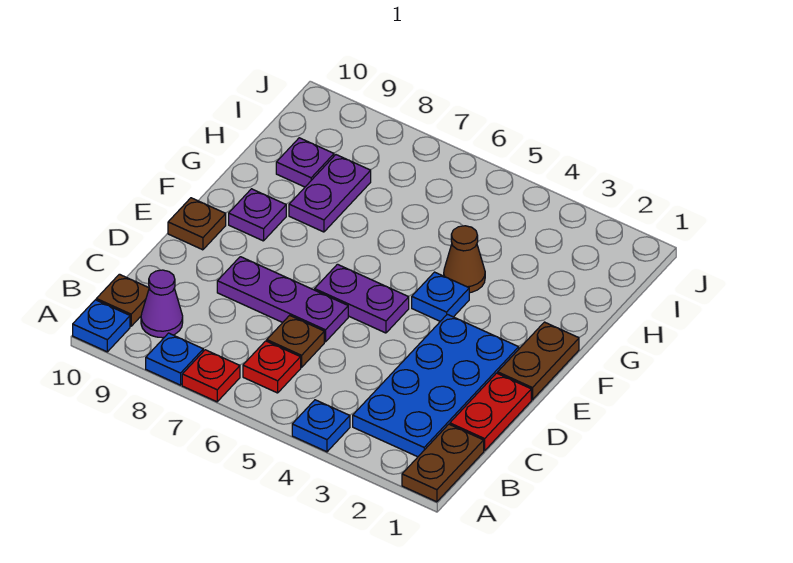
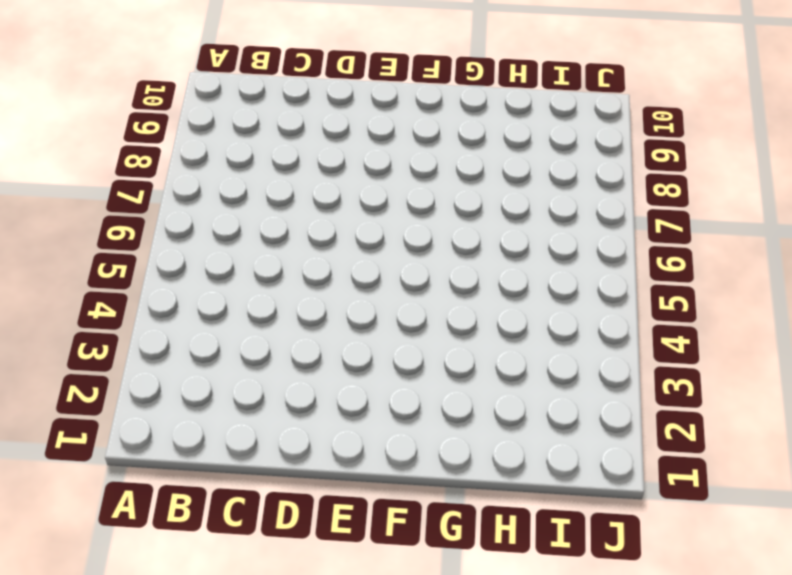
none -> brown 1x2 plate [402,424,484,502]
none -> blue 1x1 plate [292,400,350,452]
none -> red 1x1 plate [182,350,240,402]

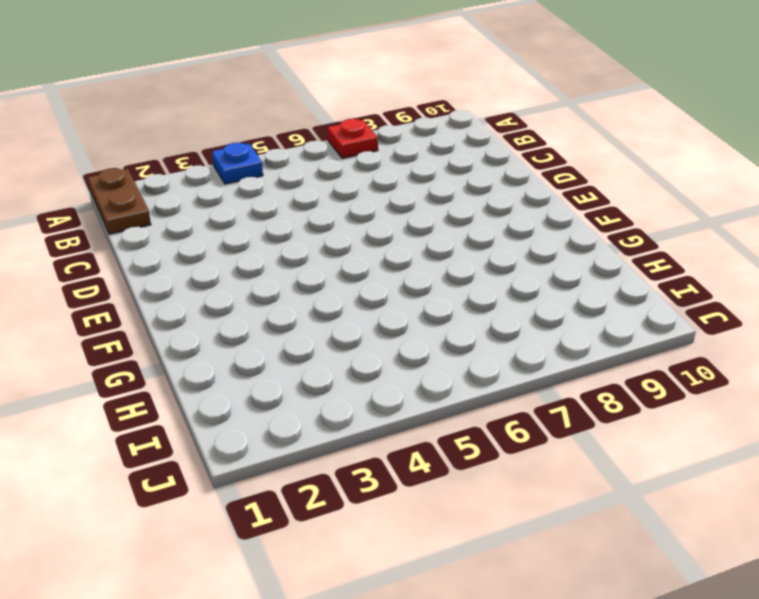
none -> blue 1x1 plate [146,333,203,385]
none -> blue 1x1 plate [73,300,130,352]
none -> blue 2x4 plate [353,314,519,457]

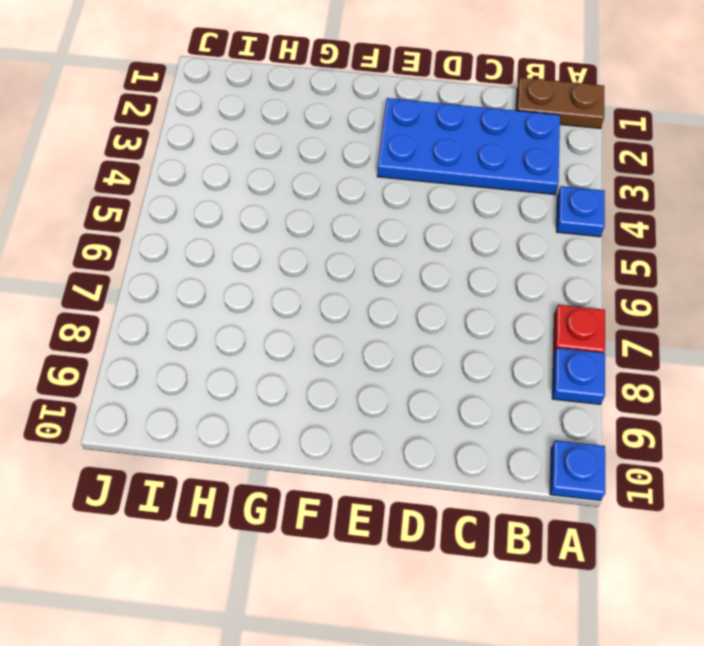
none -> red 1x1 plate [243,341,301,393]
none -> purple 1x1 cone [141,270,183,338]
none -> brown 1x1 plate [96,274,149,326]

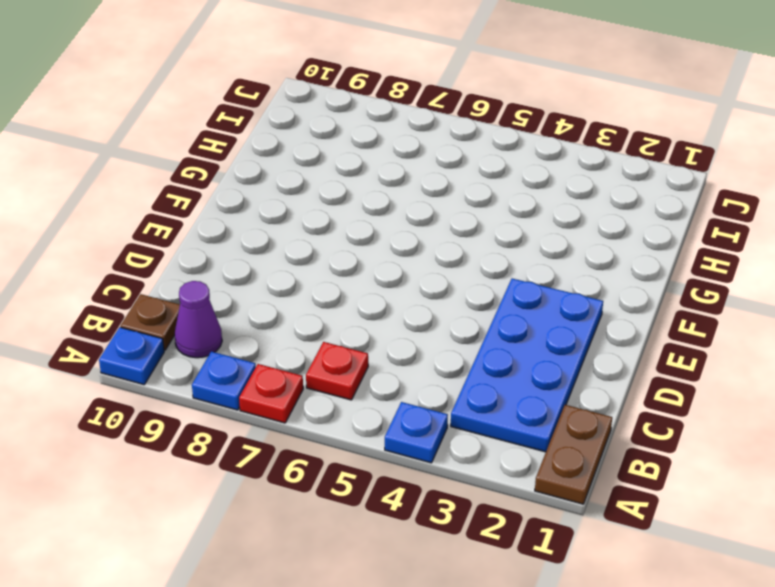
none -> red 1x2 plate [450,373,531,451]
none -> brown 1x1 plate [267,315,324,367]
none -> purple 1x3 plate [217,257,348,342]

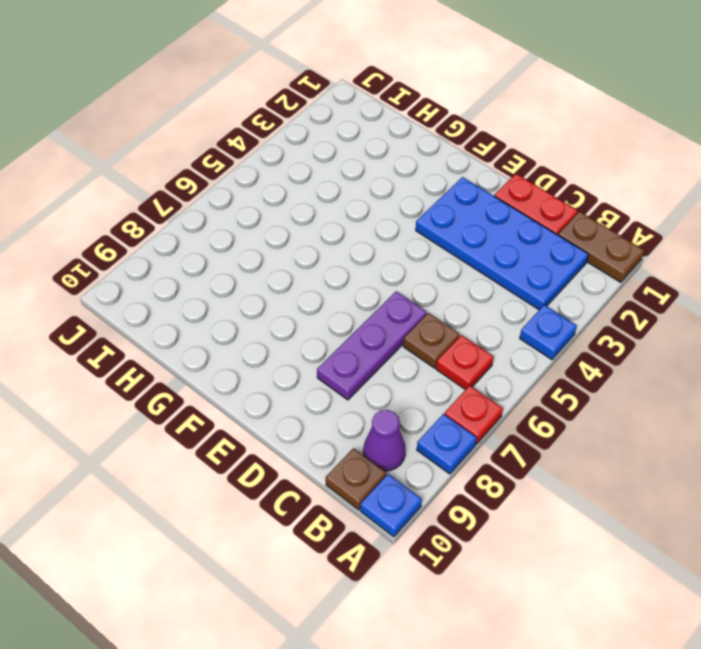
none -> brown 1x2 plate [498,322,579,400]
none -> purple 1x2 plate [315,264,409,333]
none -> brown 1x1 plate [168,198,226,250]

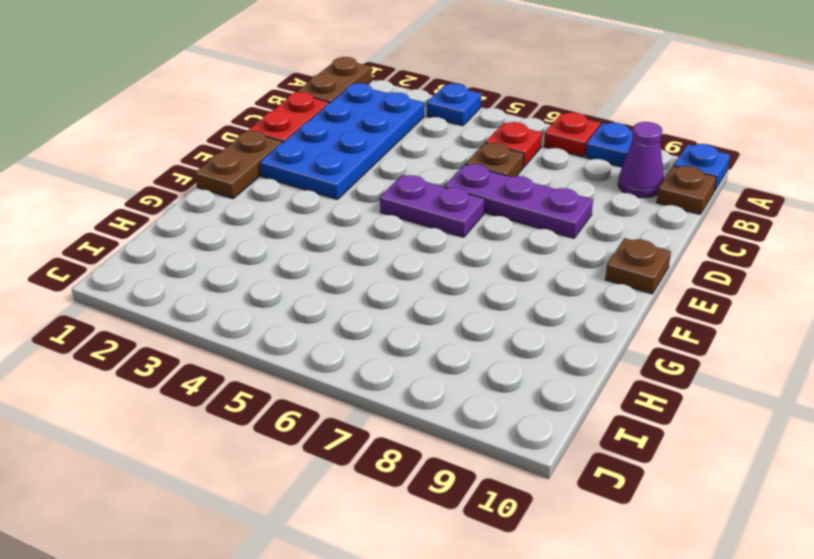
none -> blue 1x1 plate [412,272,469,321]
none -> purple 1x1 plate [229,189,286,241]
none -> brown 1x1 cone [444,226,485,293]

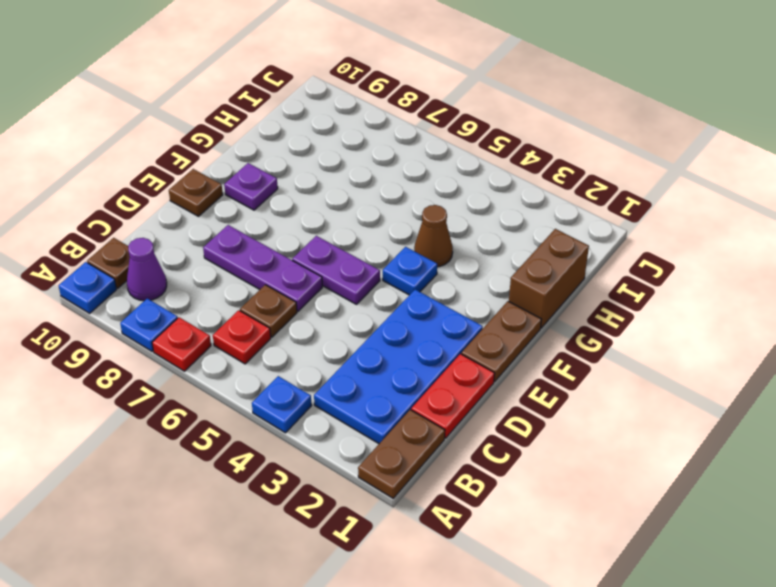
brown 1x2 brick [509,229,589,328] -> none
none -> purple 1x2 plate [289,155,371,232]
none -> purple 1x1 plate [276,138,334,187]

